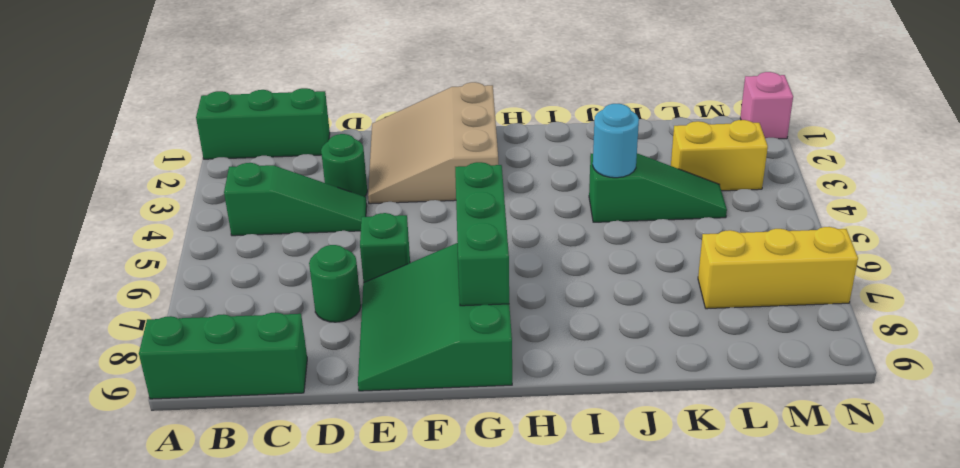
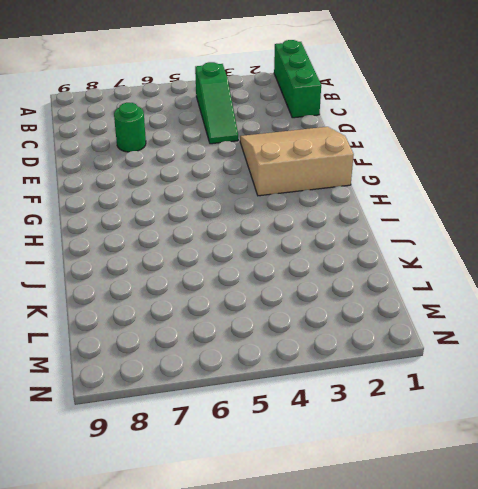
none -> green 1x3 brick [139,313,307,399]
none -> green 1x1 round brick [321,134,367,197]
none -> green 1x1 brick [360,213,410,283]

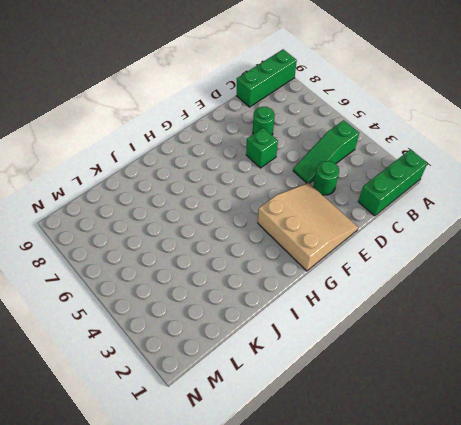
none -> green 3x3 slope [358,243,512,391]
none -> green 1x3 slope [589,153,727,222]
none -> yellow 1x2 brick [671,120,768,191]

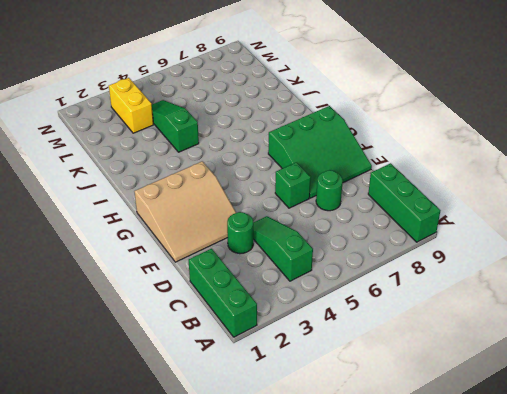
none -> yellow 1x3 brick [698,227,858,309]
none -> pink 1x1 brick [740,72,793,139]
none -> green 1x3 brick [455,162,509,306]

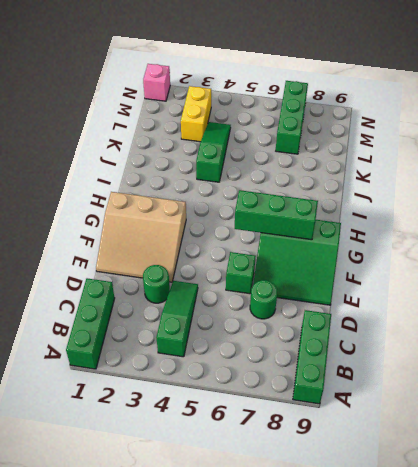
green 1x3 brick [276,81,308,154] -> yellow 1x3 brick [698,227,858,309]
none -> cyan 1x1 round brick [593,104,639,178]

